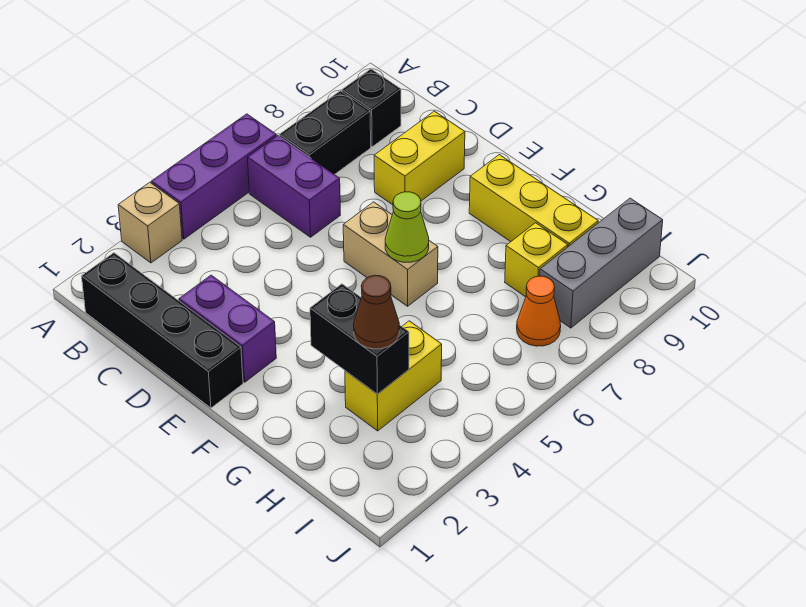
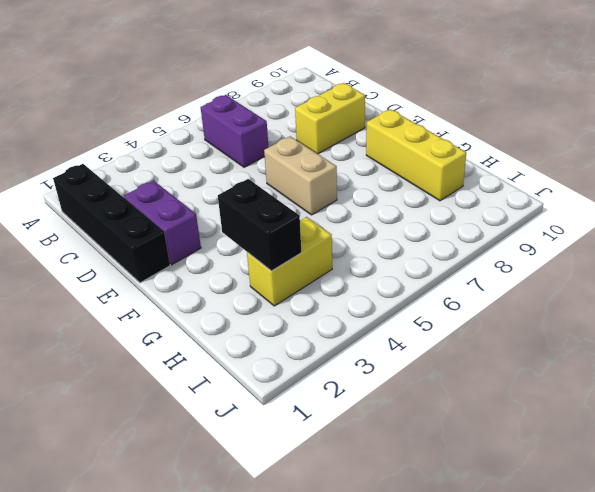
none -> tan 1x1 brick [118,182,182,263]
none -> purple 1x3 brick [151,114,276,239]
none -> black 1x2 brick [279,91,371,175]

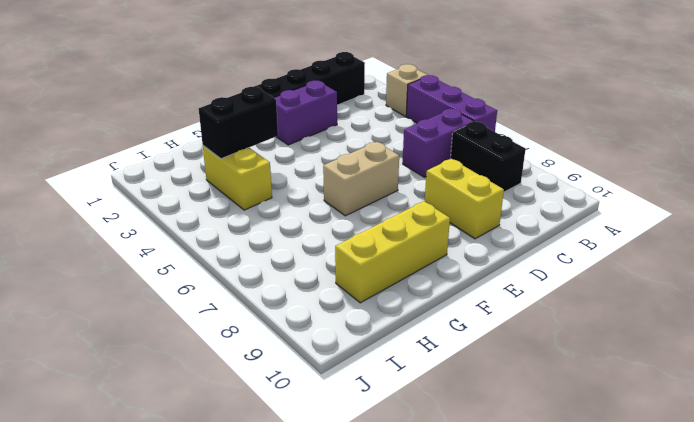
none -> black 1x1 brick [342,69,401,147]
none -> yellow 1x1 brick [505,223,568,297]
none -> orange 1x1 cone [517,276,561,346]

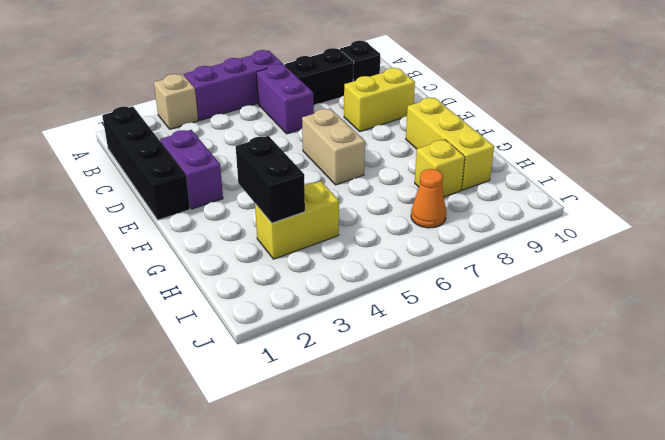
none -> grey 1x3 brick [540,198,663,328]
none -> lime 1x1 cone [385,192,429,262]
none -> brown 1x1 cone [354,275,399,349]

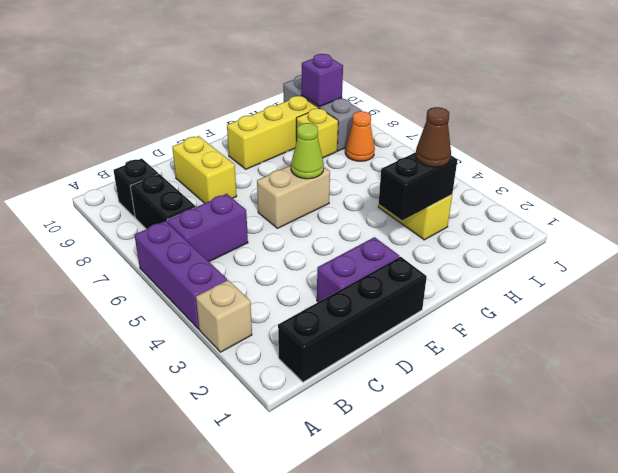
purple 1x1 brick [302,54,343,107] -> none

